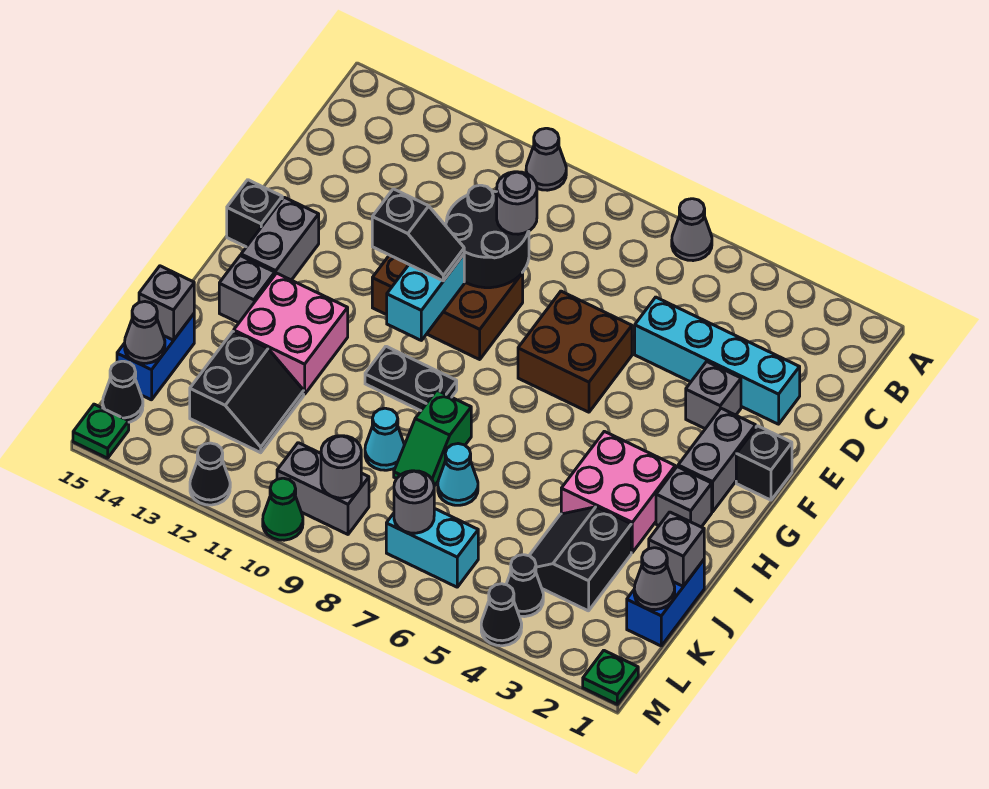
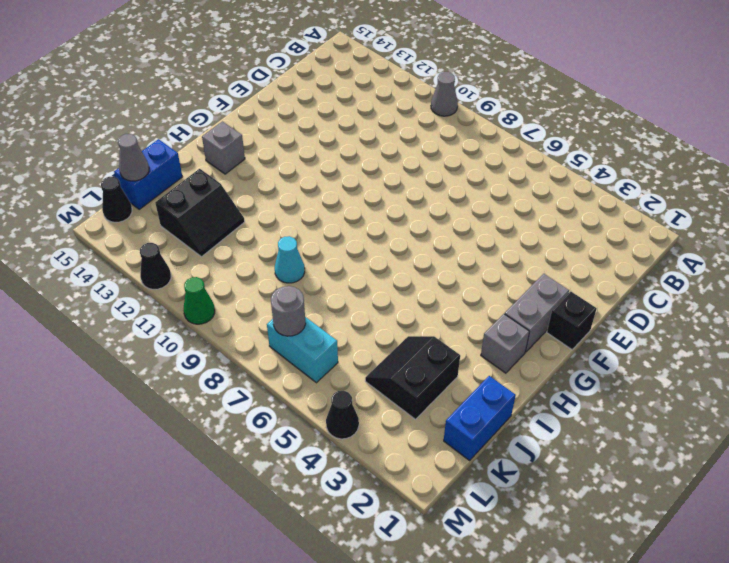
none -> grey 1x1 cone [672,199,712,261]
none -> cyan 1x4 brick [635,297,800,424]
none -> grey 1x1 brick [686,362,741,429]
none -> brown 2x2 brick [518,291,632,412]

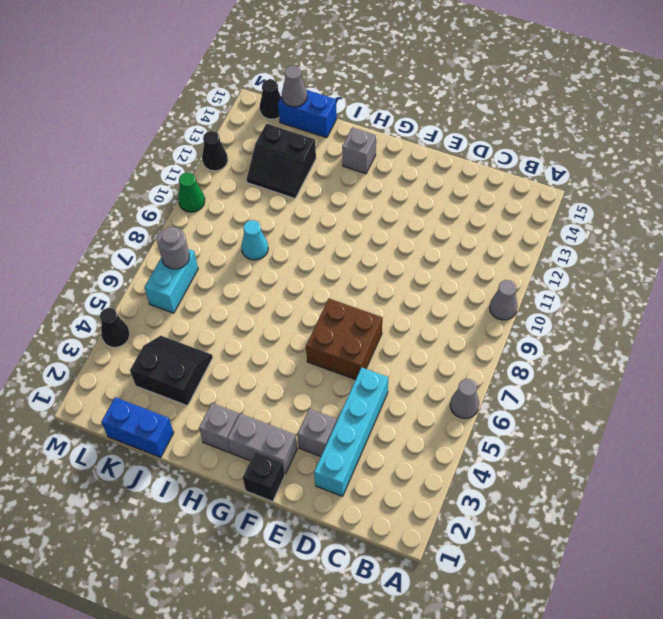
none -> brown 2x3 brick [372,255,523,359]
none -> grey 1x2 brick [241,197,319,280]
none -> black 1x1 brick [227,180,282,247]
none -> pink 2x2 brick [561,431,675,552]

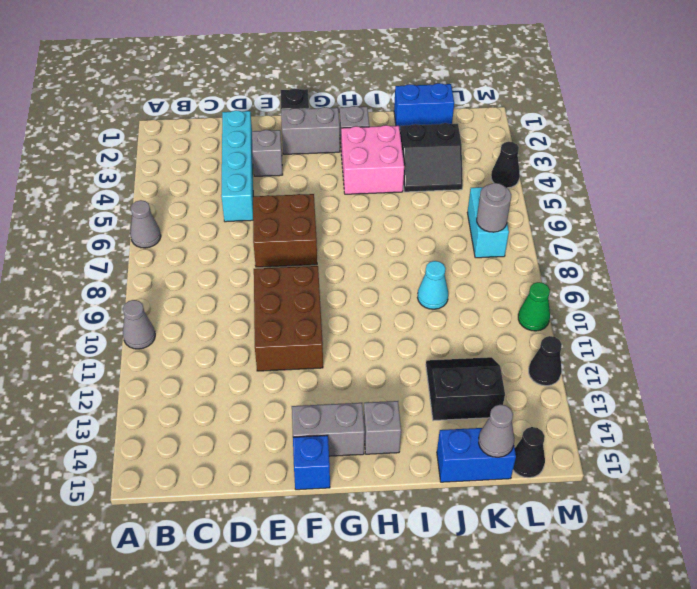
blue 1x1 brick [293,435,330,490] -> black 1x1 brick [227,180,282,247]
none -> black 1x2 plate [365,346,457,411]
none -> pink 2x2 brick [234,273,348,394]
none -> green 1x2 slope [394,390,471,486]
none -> cyan 1x1 cone [438,444,478,505]

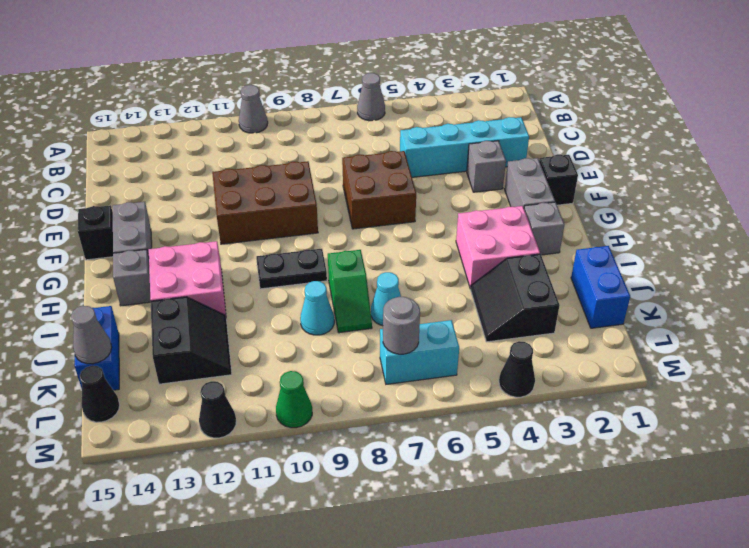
none -> black 1x1 cone [506,555,543,617]
none -> grey 1x2 brick [277,443,369,534]
none -> green 1x1 plate [583,651,638,704]
none -> green 1x1 plate [73,404,129,458]

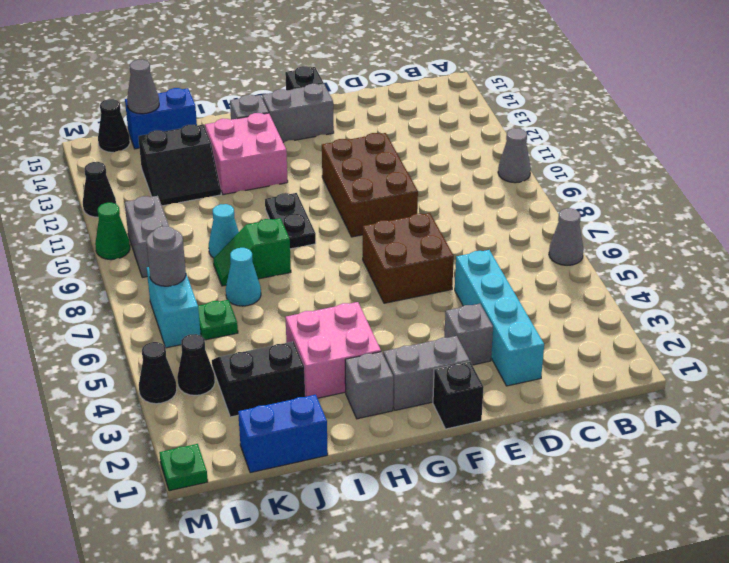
green 1x1 plate [198,300,238,340] -> green 1x1 plate moved to [73,404,129,458]
none -> black 2x2 round brick [446,185,529,288]
none -> cyan 1x2 brick [387,255,464,340]
none -> grey 1x1 brick [649,512,704,586]
none -> grey 1x1 brick [139,266,194,340]

